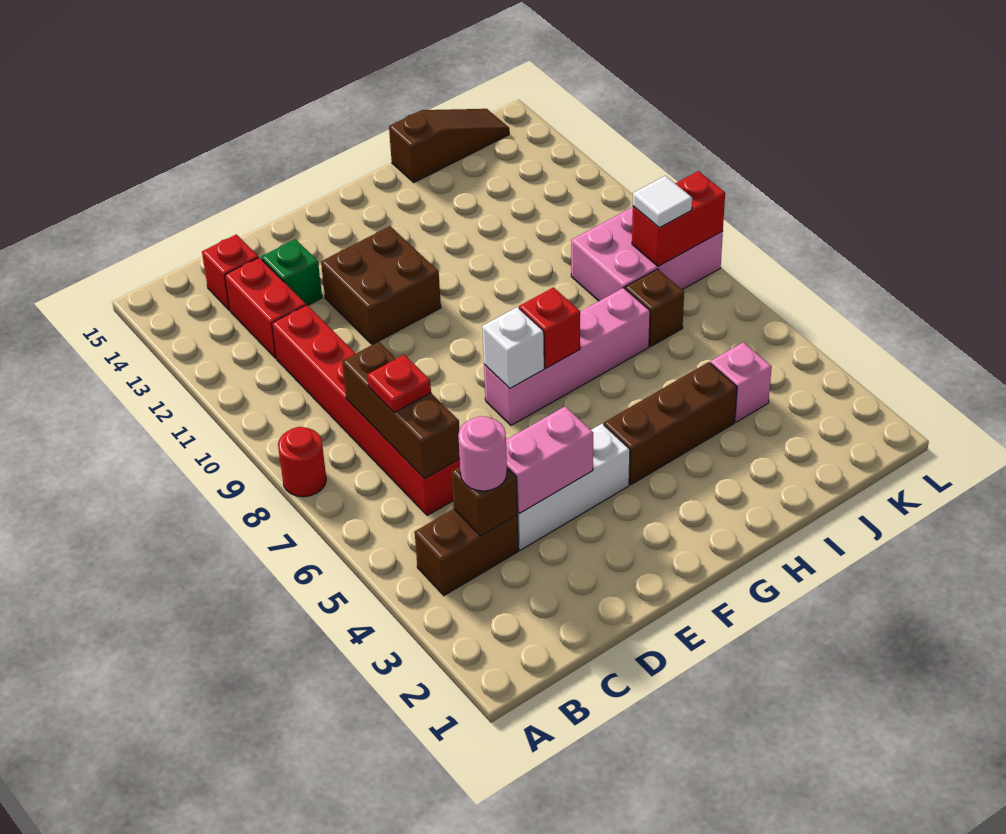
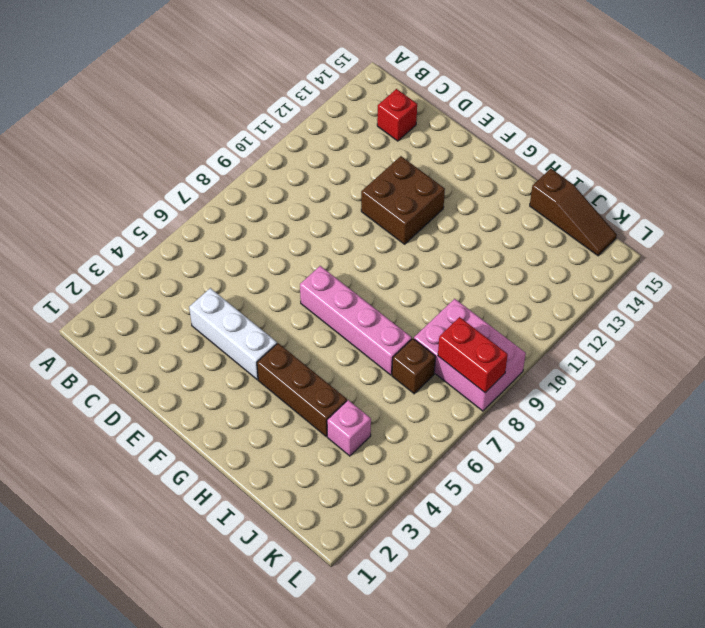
none -> red 1x1 round brick [278,427,326,497]
none -> brown 1x2 brick [415,509,519,595]
none -> red 1x6 brick [272,305,460,515]

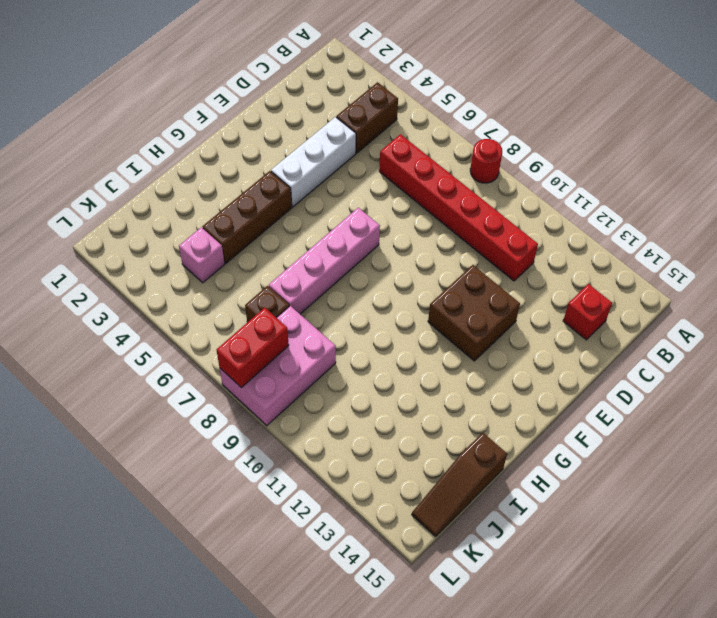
none -> red 1x2 brick [225,257,306,358]
none -> green 1x1 brick [261,239,322,305]
none -> brown 1x1 brick [451,466,517,536]

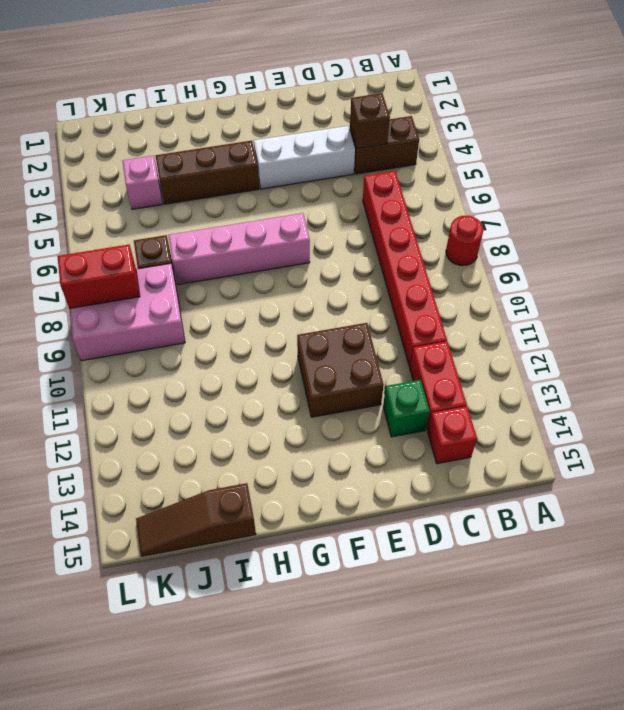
none -> brown 1x3 brick [342,341,460,479]
none -> pink 1x2 brick [506,406,593,514]
none -> white 1x1 brick [482,307,544,388]

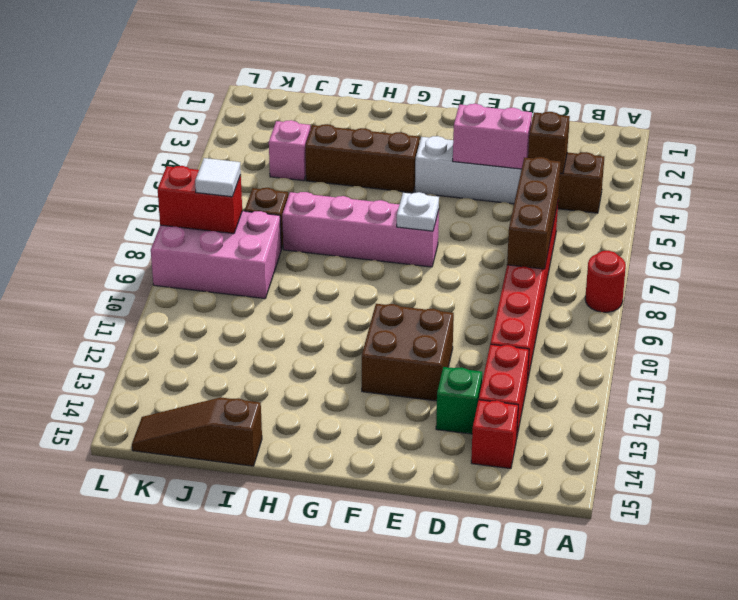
white 1x1 plate [397,192,439,231] -> white 1x1 brick [482,307,544,388]
none -> red 1x1 brick [519,288,580,368]
none -> pink 1x1 round brick [458,416,507,491]
none -> red 1x1 plate [367,355,431,413]

